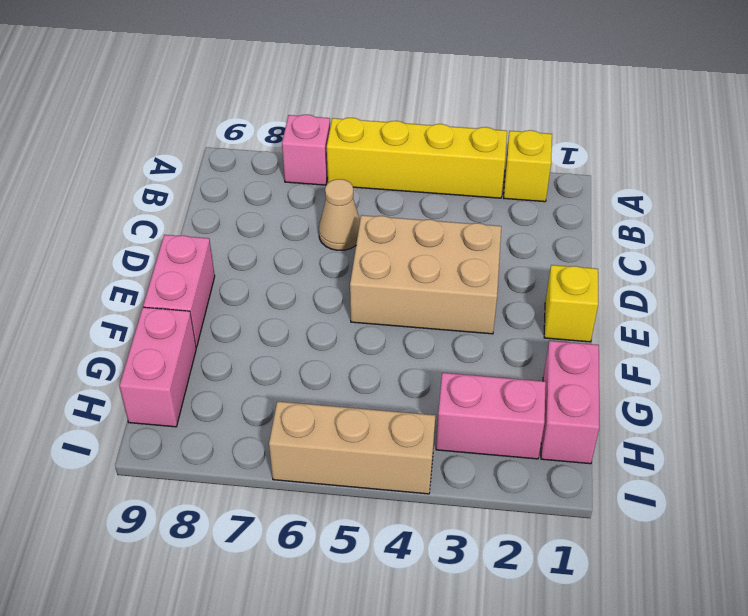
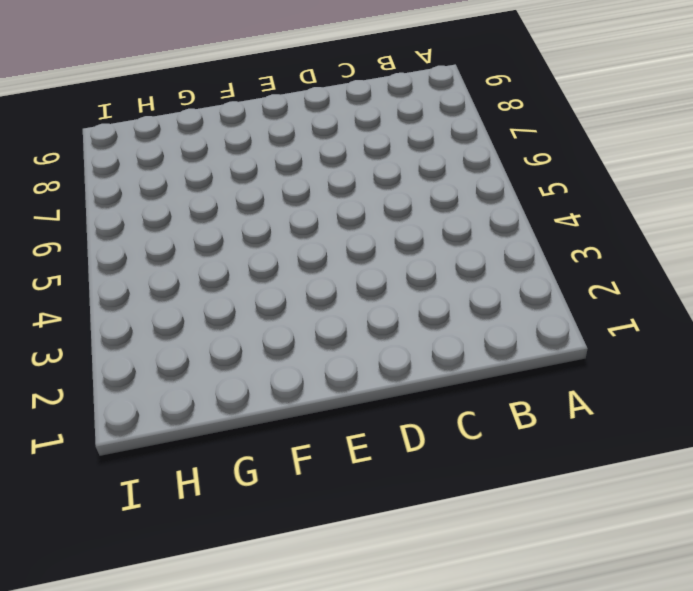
none -> yellow 1x1 brick [504,130,552,202]
none -> yellow 1x4 brick [327,118,507,198]

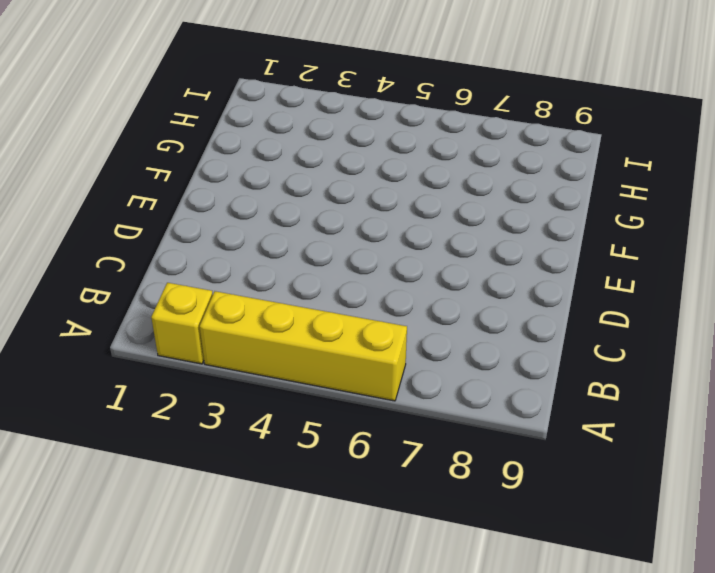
none -> pink 1x1 brick [282,114,330,185]
none -> tan 1x1 cone [319,179,360,250]

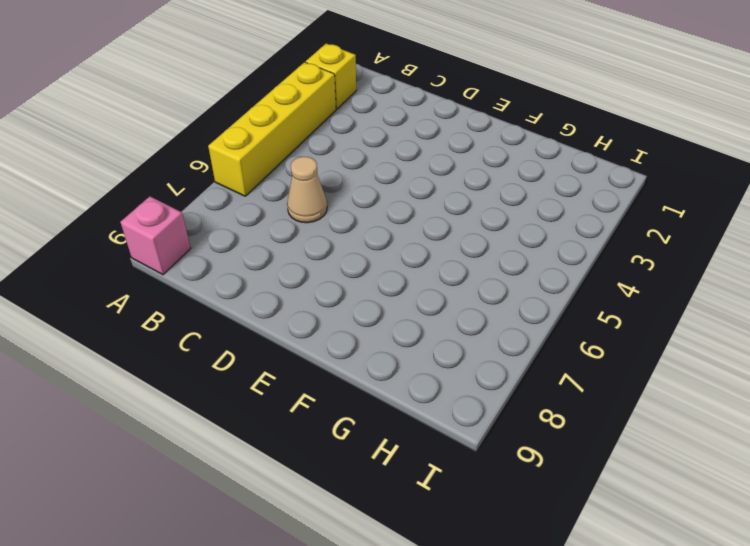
pink 1x1 brick [120,196,191,275] -> pink 1x1 brick moved to [282,114,330,185]
none -> tan 2x3 brick [350,215,501,334]
none -> yellow 1x1 brick [544,265,598,342]

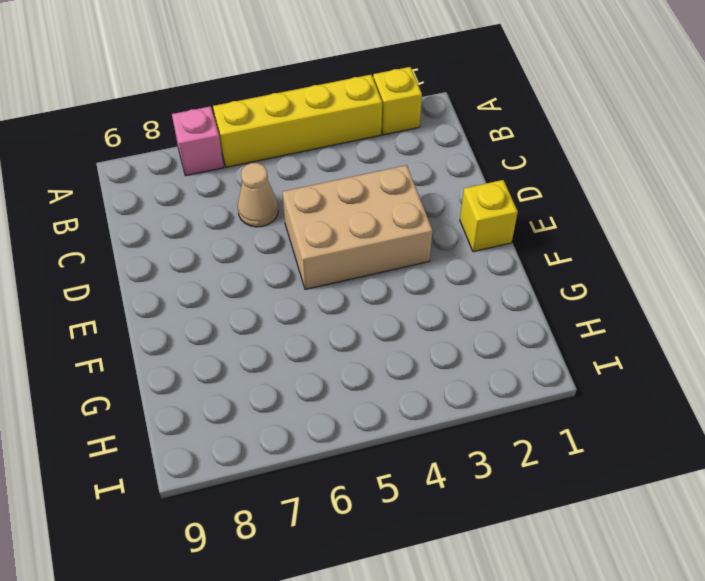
none -> pink 1x2 brick [143,235,215,347]
none -> pink 1x2 brick [541,341,599,464]

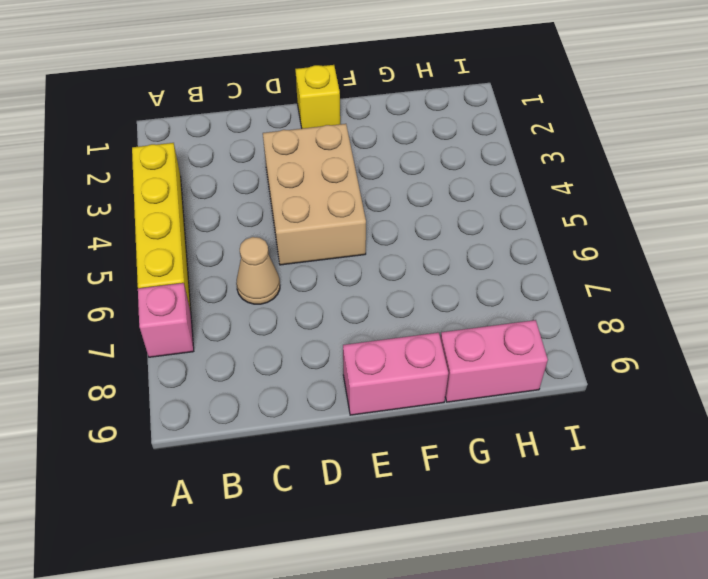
none -> yellow 1x1 brick [504,130,552,202]
none -> pink 1x2 brick [541,341,599,464]

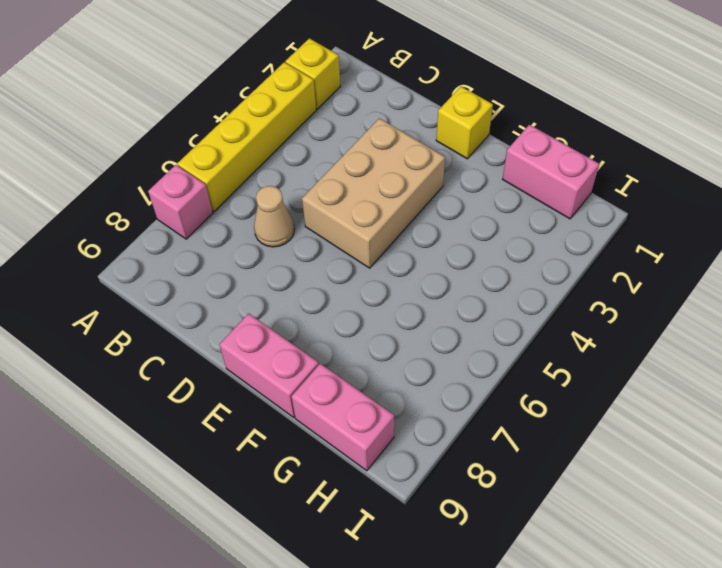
none -> pink 1x2 brick [436,373,546,459]
none -> tan 1x3 brick [269,401,436,494]

